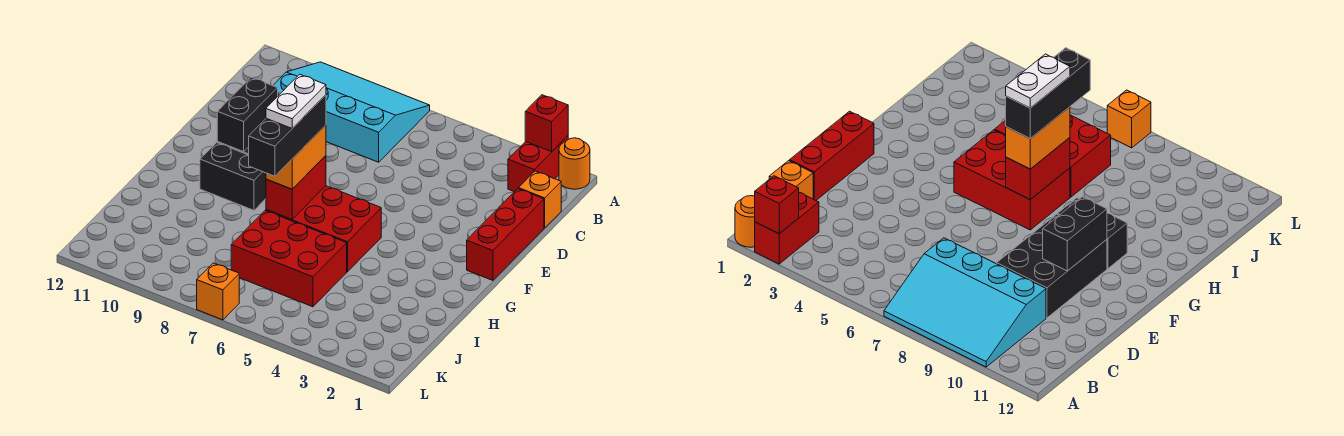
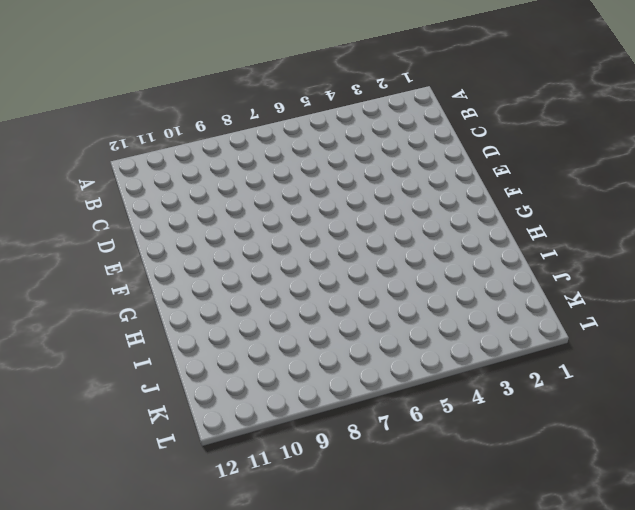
none -> orange 1x1 round brick [559,138,590,189]
none -> red 1x2 brick [508,136,568,192]
none -> cyan 3x4 slope [273,62,430,162]

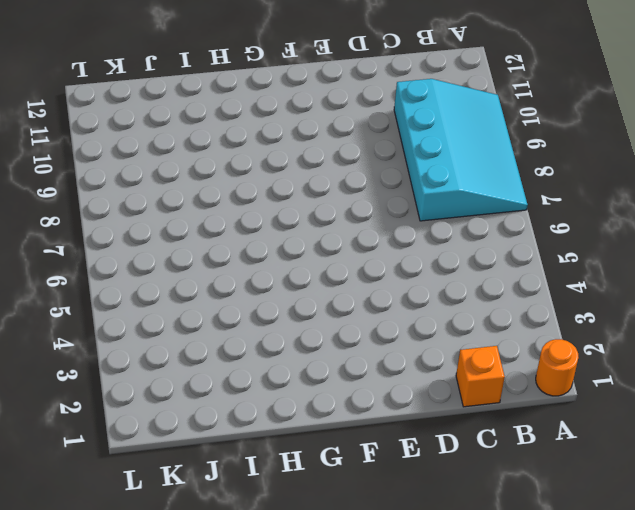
none -> red 1x2 brick [508,136,568,192]
none -> red 1x3 brick [467,189,544,280]
none -> black 2x3 brick [997,214,1107,318]

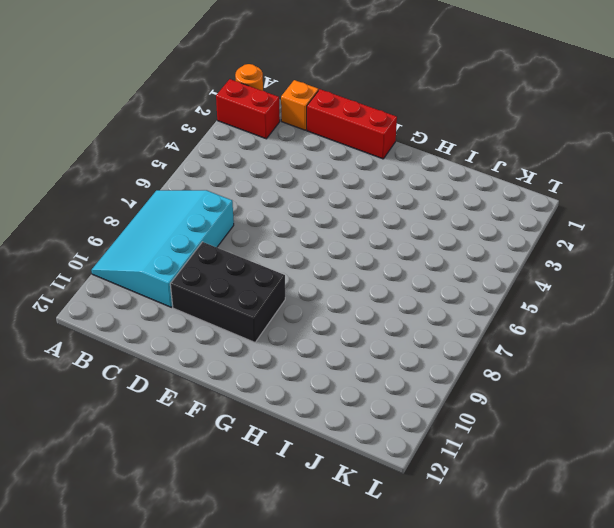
none -> red 2x3 brick [266,186,381,272]
none -> black 1x2 brick [200,143,266,210]
none -> red 2x3 brick [231,211,347,307]

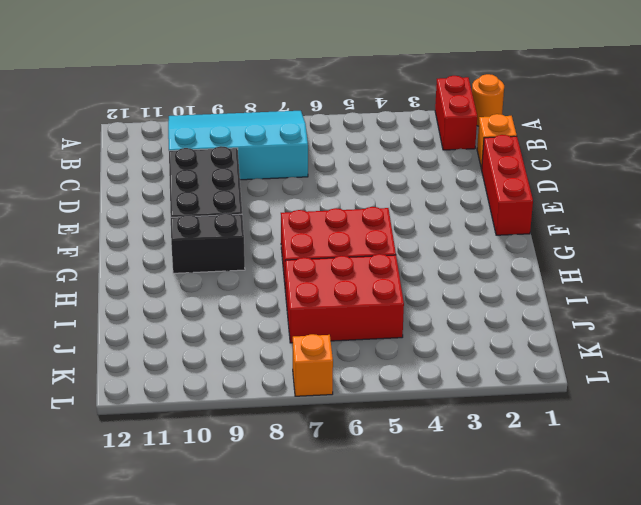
none -> red 1x1 brick [525,95,568,152]
none -> black 1x2 brick [217,77,278,152]
none -> red 1x2 brick [266,156,326,220]

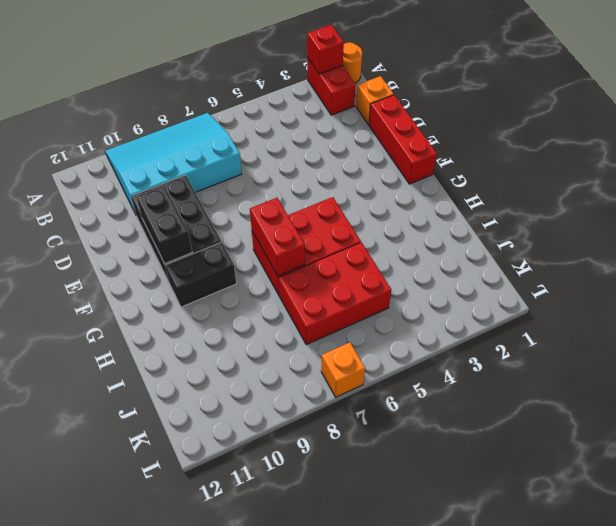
none -> orange 1x2 brick [266,125,326,189]
none -> black 1x3 brick [249,95,326,176]
none -> white 1x2 plate [266,74,326,128]

